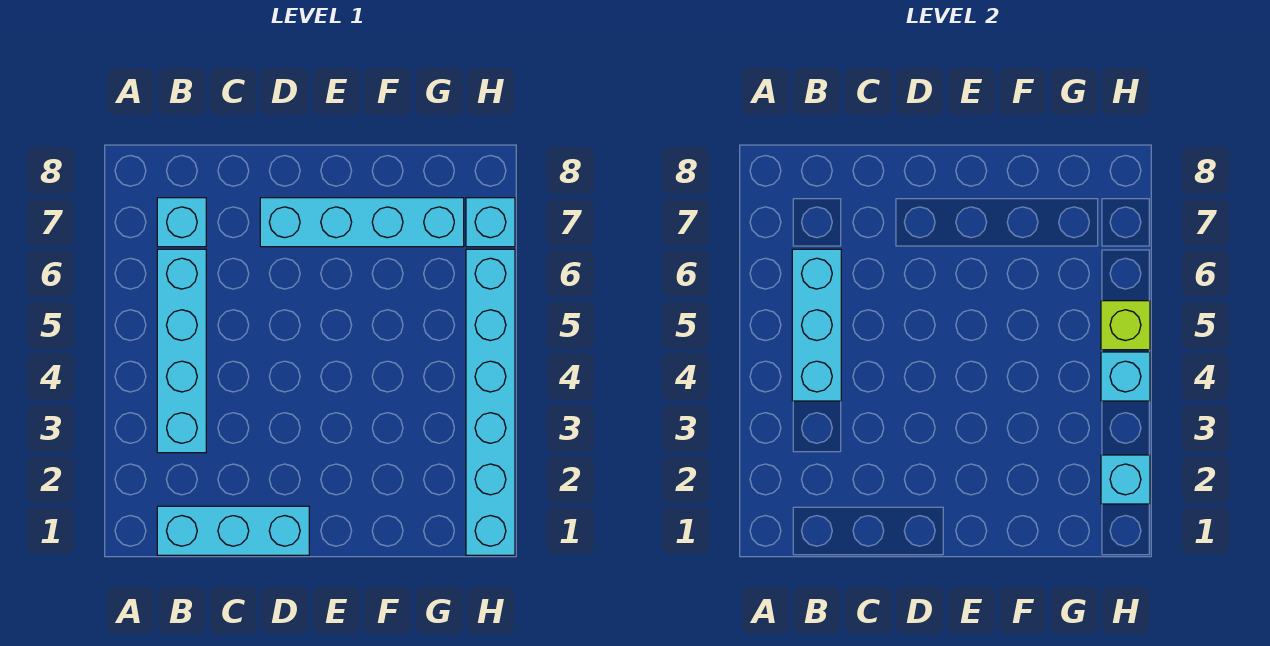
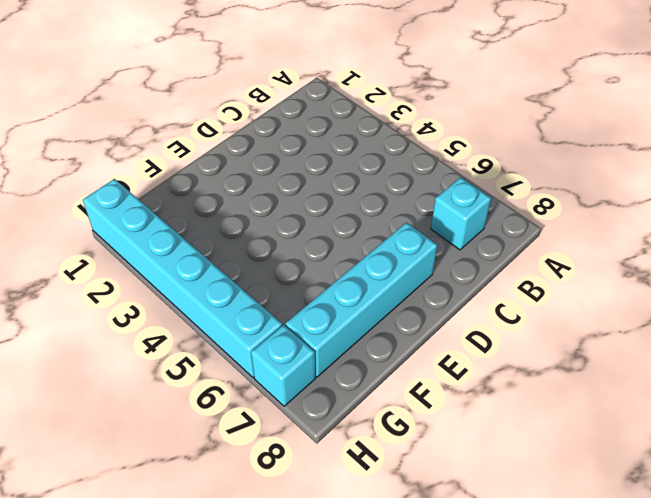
none -> cyan 1x3 brick [157,506,309,555]
none -> cyan 1x4 brick [157,249,206,453]

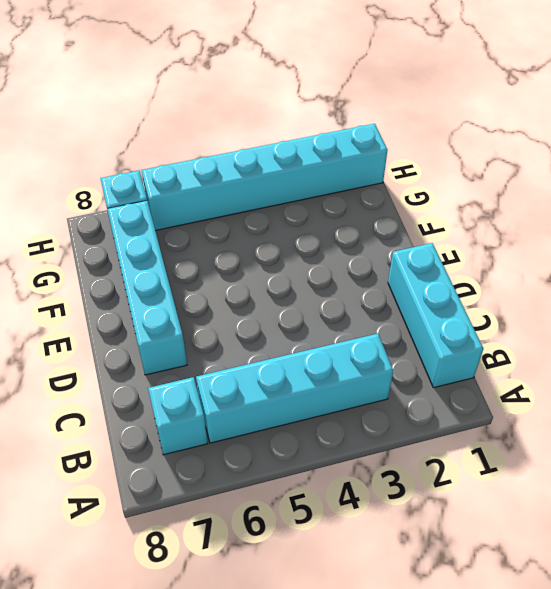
none -> cyan 1x3 brick [792,249,841,401]
none -> cyan 1x1 brick [1101,455,1150,504]

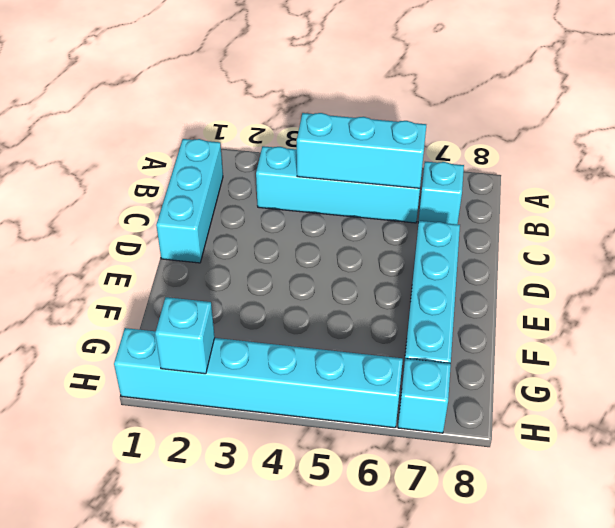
none -> cyan 1x1 brick [1101,352,1150,401]
none -> lime 1x1 brick [1101,301,1150,350]

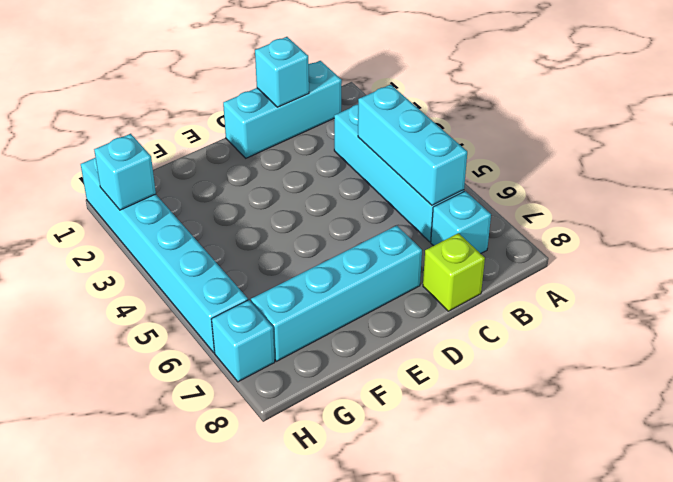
cyan 1x1 brick [255,37,309,107] -> cyan 1x1 brick moved to [1101,352,1150,401]
lime 1x1 brick [423,233,485,311] -> lime 1x1 brick moved to [1101,301,1150,350]

